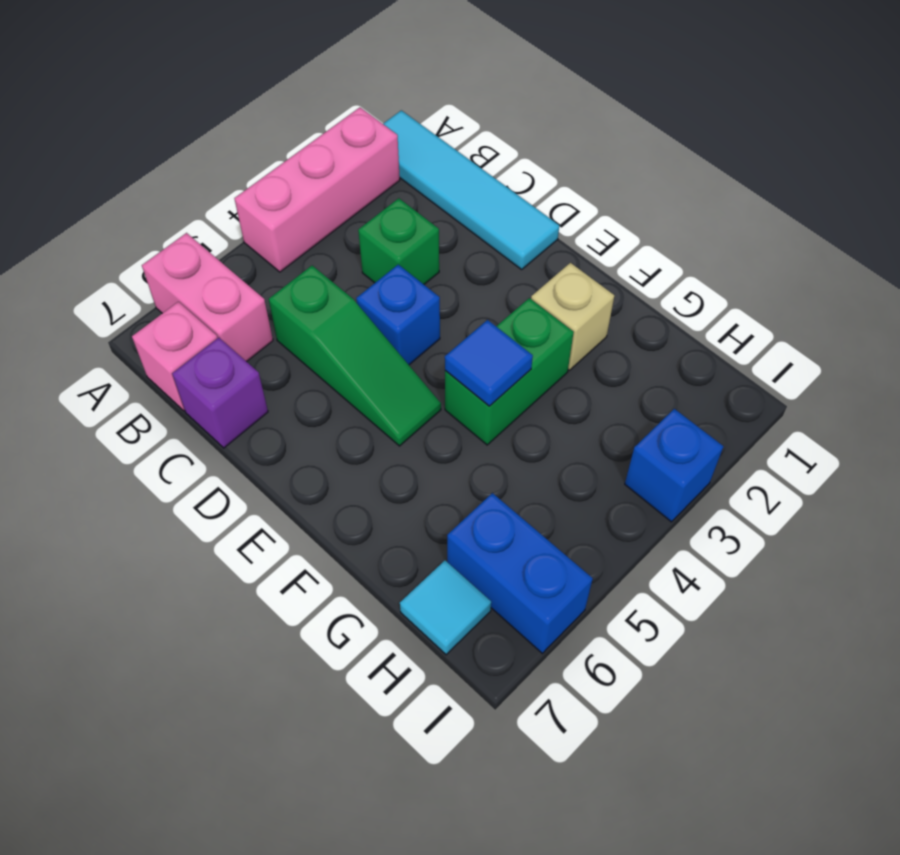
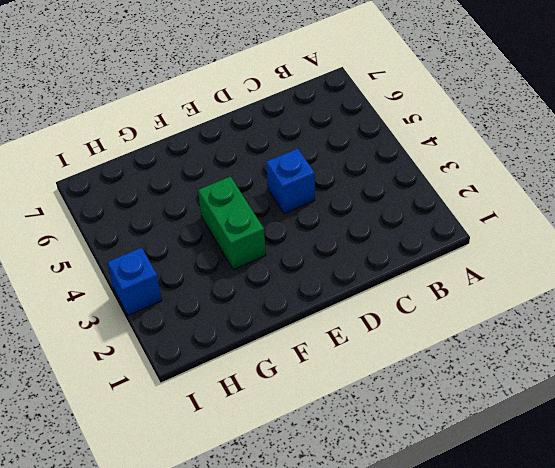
none -> cyan 1x4 tile [383,110,559,269]
none -> pink 1x3 brick [234,107,400,272]
none -> pink 1x2 brick [142,233,273,362]

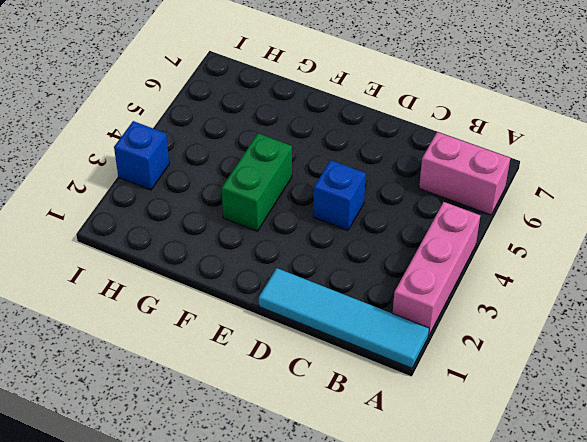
none -> pink 1x1 brick [132,302,217,411]
none -> green 1x1 brick [358,198,439,284]
none -> green 1x3 slope [269,266,441,446]

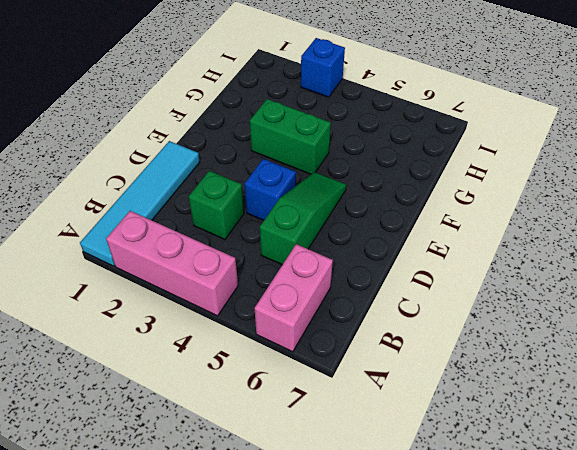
none -> pink 1x1 brick [132,302,217,411]
none -> purple 1x1 brick [172,338,268,448]
none -> tan 1x1 brick [531,263,614,370]

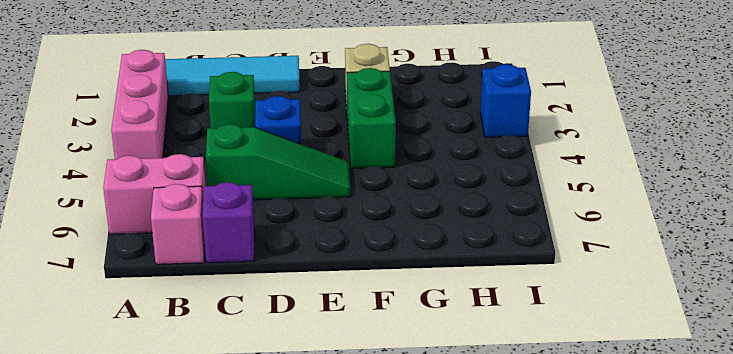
none -> blue 1x2 brick [447,493,593,653]
none -> cyan 1x1 tile [400,561,491,655]
none -> blue 1x1 tile [445,320,533,406]

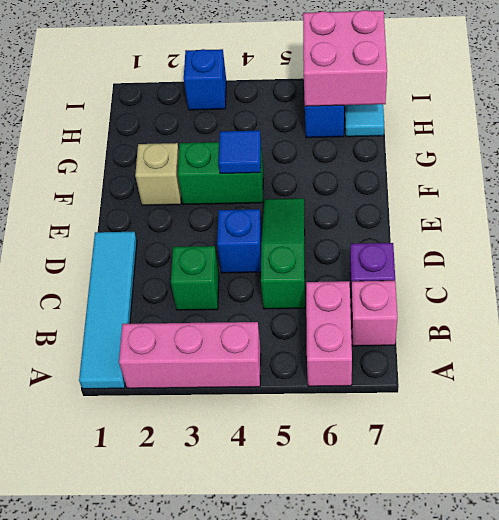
pink 2x2 brick [303,10,387,106] -> none

